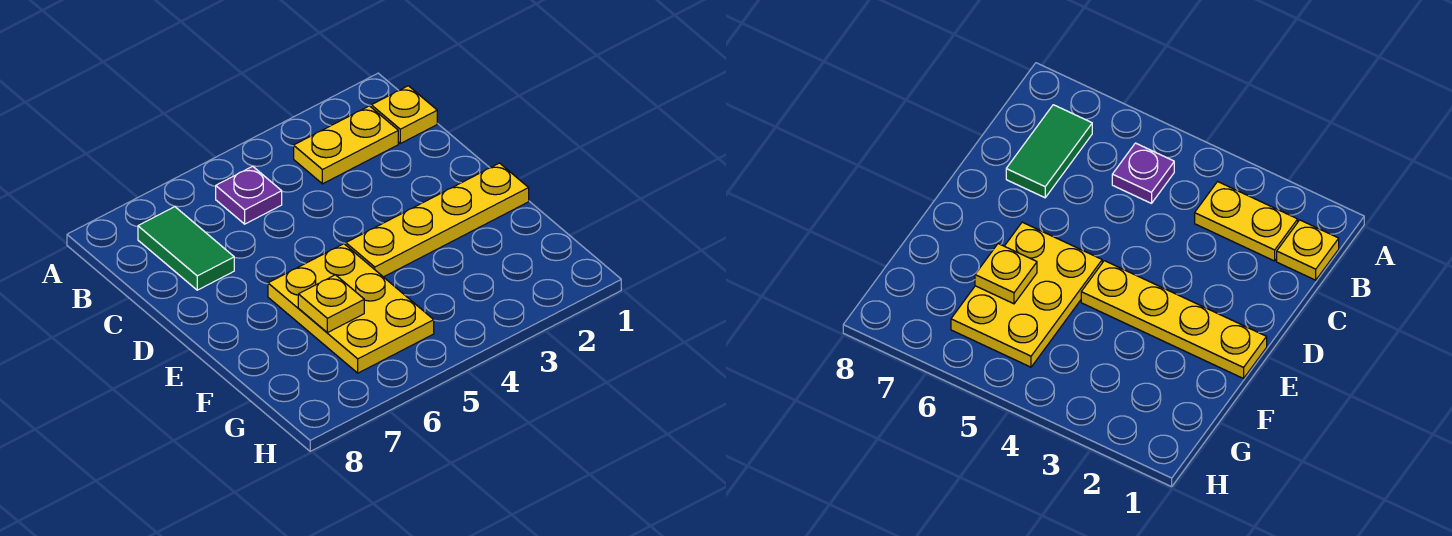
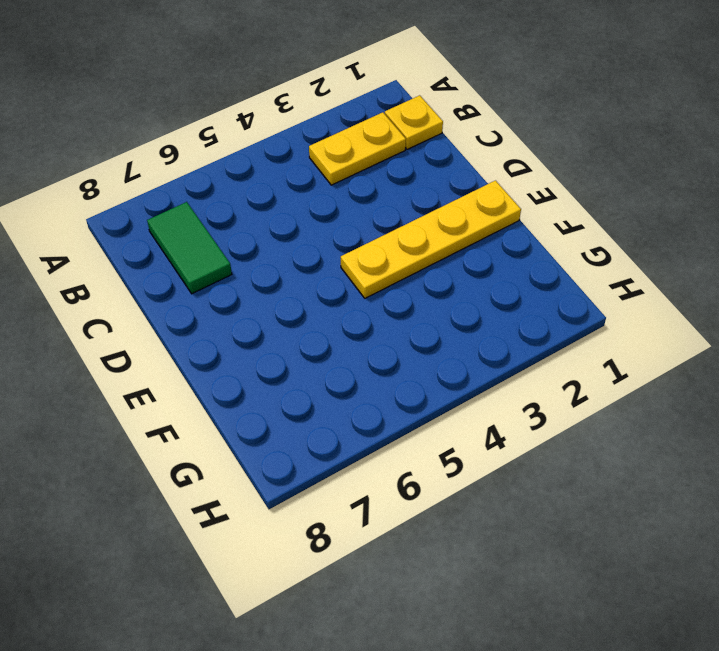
none -> purple 1x1 plate [216,166,282,224]
none -> yellow 2x3 plate [268,244,434,373]

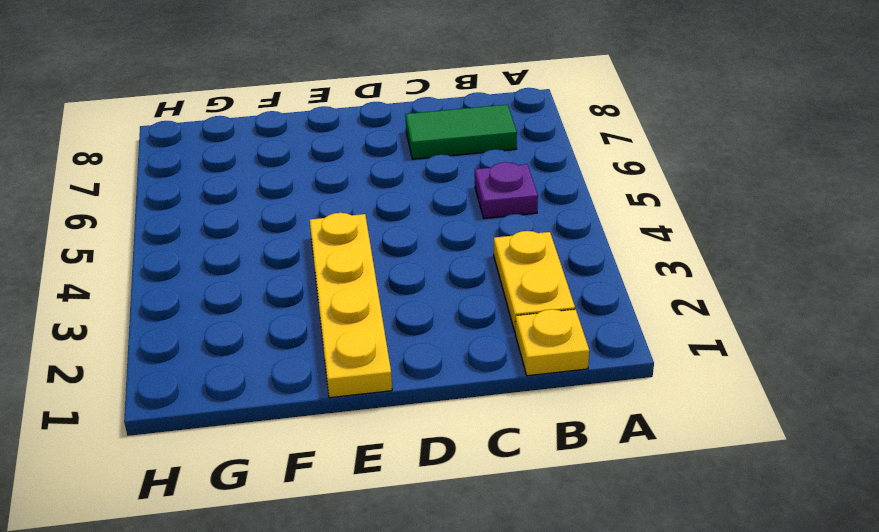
none -> yellow 2x3 plate [268,244,434,373]
none -> yellow 1x1 plate [298,275,364,333]

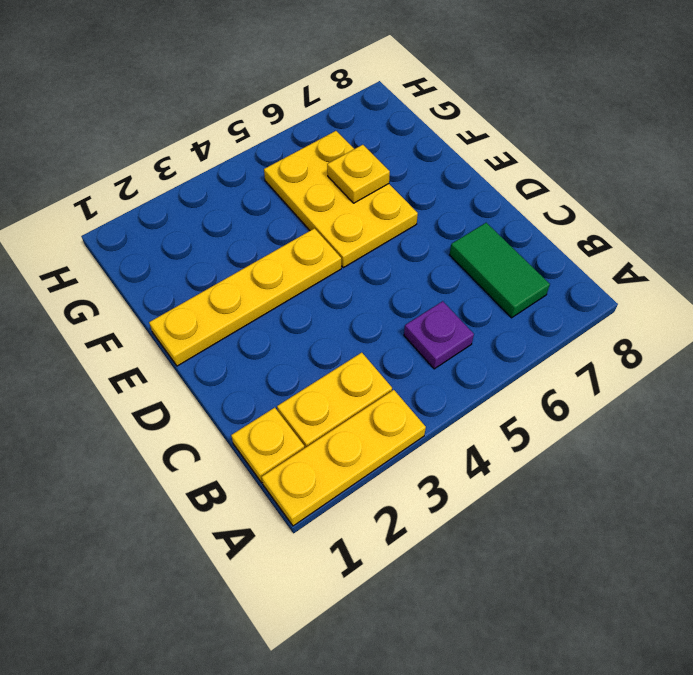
yellow 1x3 plate [262,390,426,526] -> none

